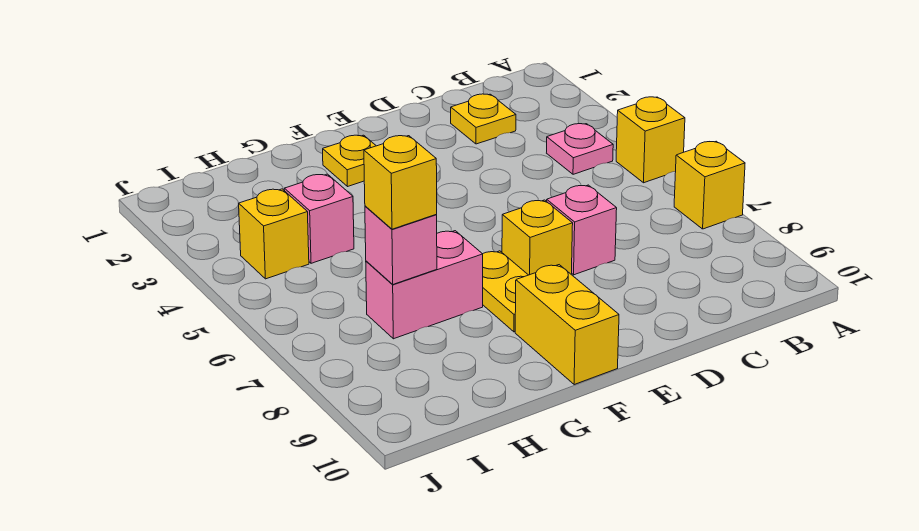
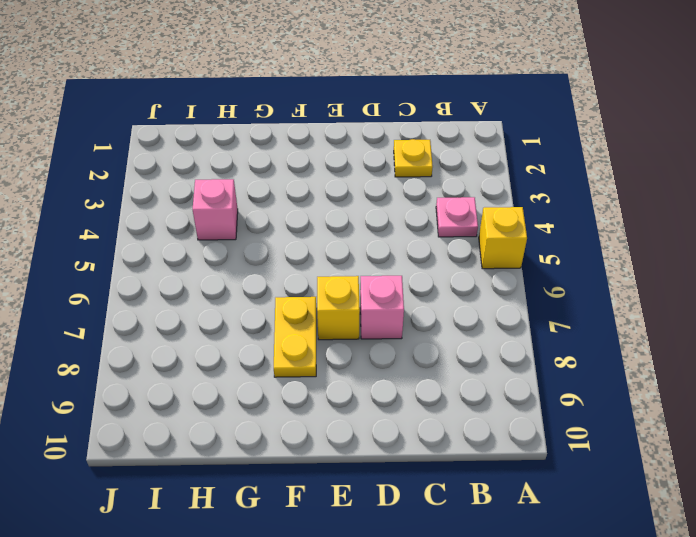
none -> yellow 1x1 brick [674,141,745,229]
none -> yellow 1x1 plate [323,135,376,186]
none -> yellow 1x2 brick [515,265,619,385]

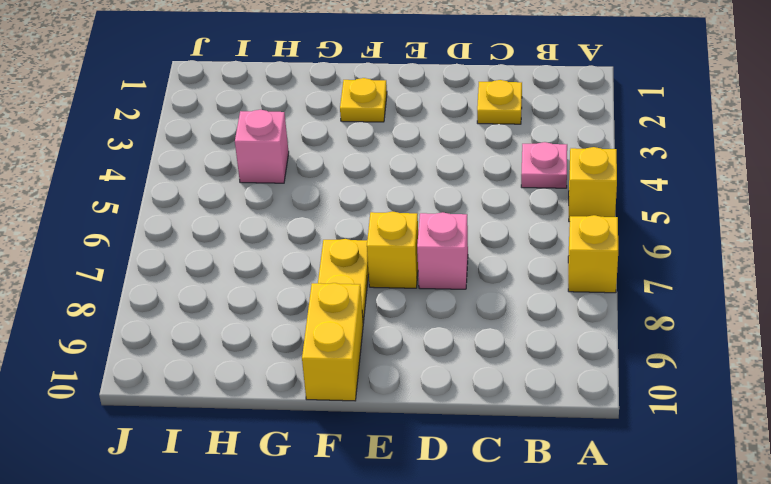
none -> pink 1x2 brick [366,231,483,339]
none -> yellow 1x1 brick [239,189,309,279]
none -> pink 1x1 brick [365,206,437,284]

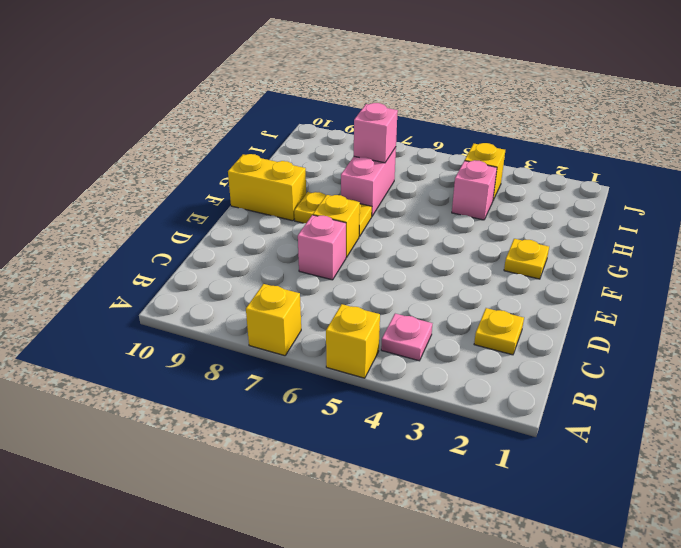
none -> yellow 1x1 brick [364,136,437,229]

